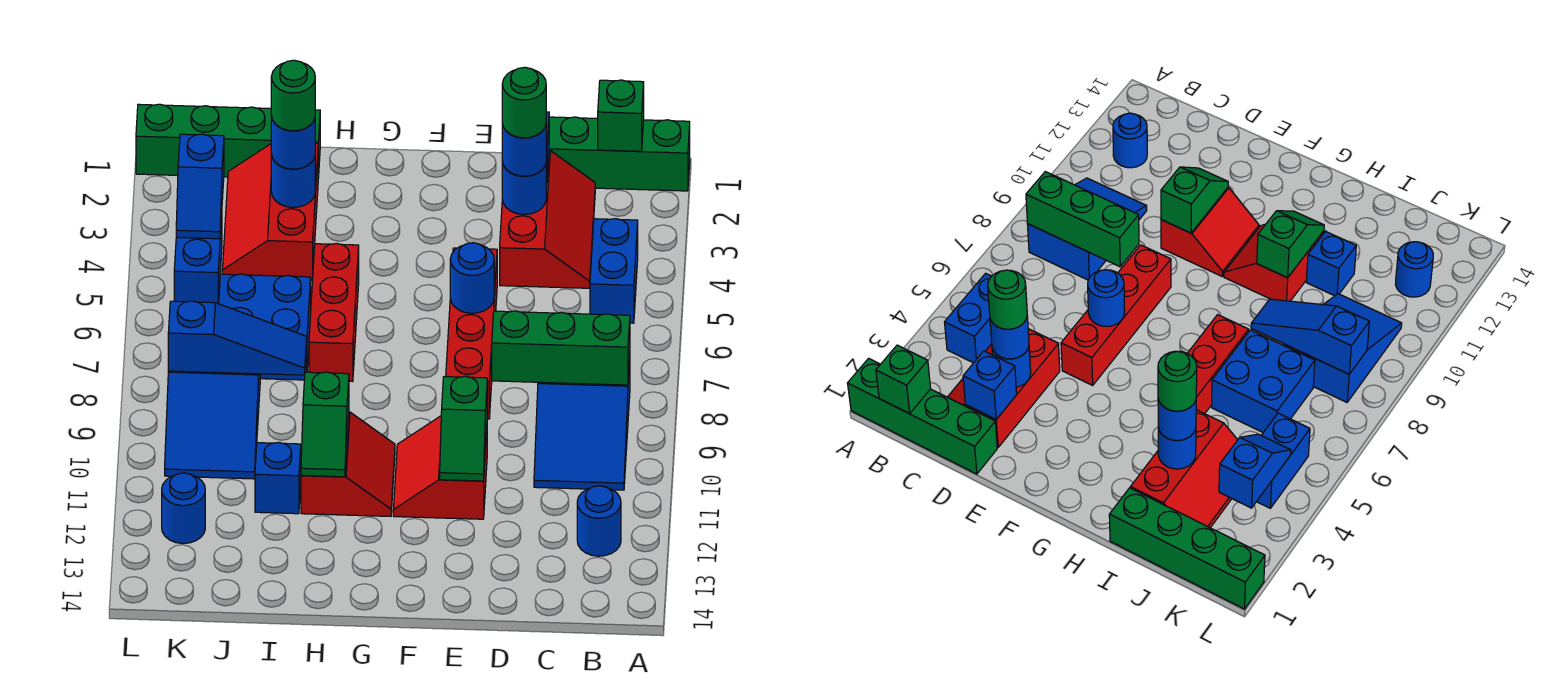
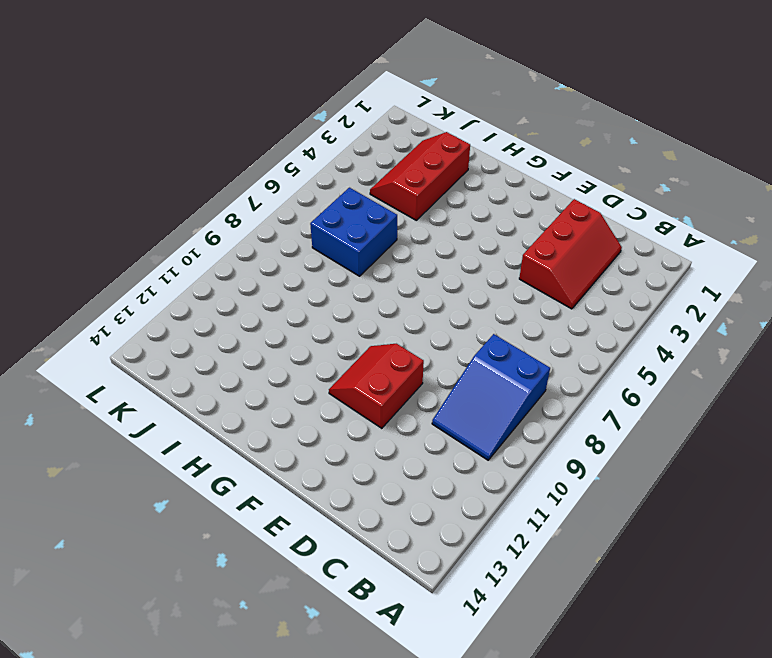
none -> green 1x4 brick [549,117,690,191]
none -> blue 1x2 brick [590,219,638,323]
none -> blue 1x1 round brick [577,486,621,556]
none -> red 1x4 brick [446,248,497,419]

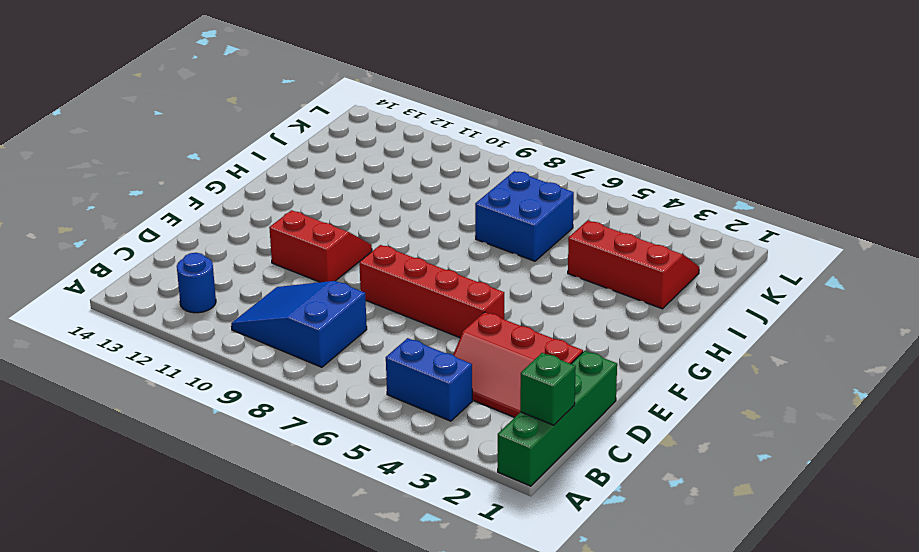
none -> red 2x2 slope [301,412,395,516]
none -> red 1x3 brick [309,243,359,382]
none -> green 1x4 brick [136,104,320,178]
none -> blue 1x1 brick [255,442,301,514]

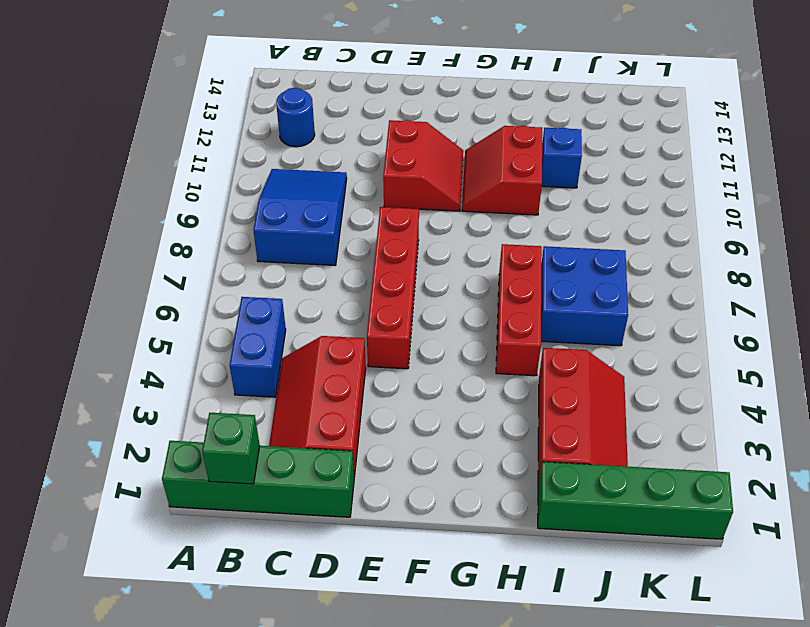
none -> blue 2x3 slope [165,371,260,479]
none -> blue 1x2 brick [174,217,222,303]
none -> blue 1x1 round brick [162,473,205,544]
none -> green 1x3 brick [492,311,630,385]

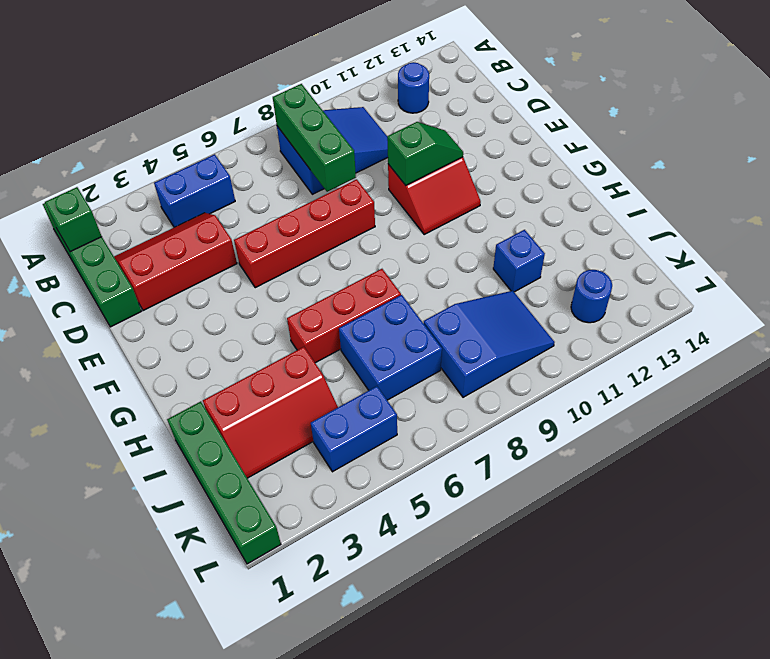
none -> red 2x2 slope [301,412,395,516]
none -> blue 1x1 brick [963,351,1017,419]
none -> blue 1x1 round brick [502,161,546,215]
none -> blue 1x1 round brick [450,243,494,313]

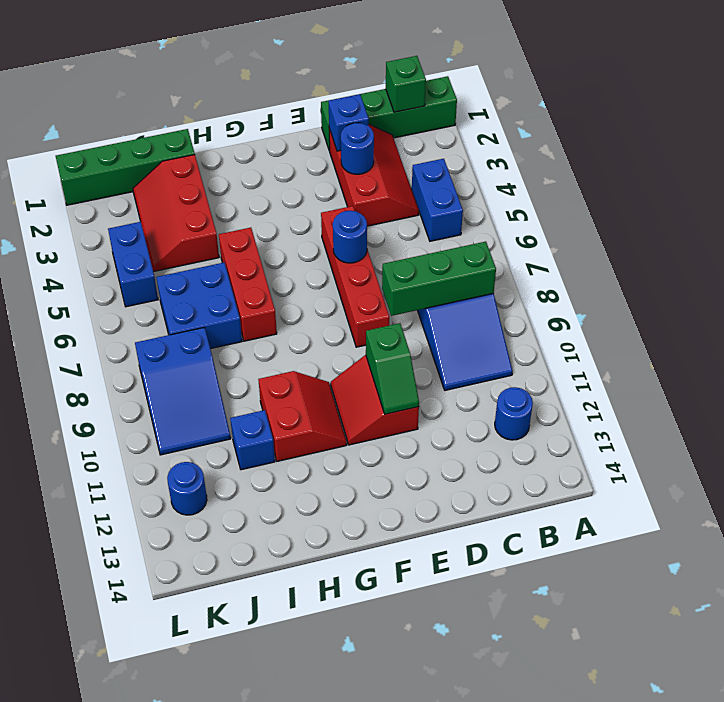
none -> green 1x2 slope [301,372,349,477]
none -> blue 1x1 round brick [271,153,315,208]
none -> blue 1x3 slope [168,301,307,375]
none -> blue 1x2 slope [176,134,224,239]

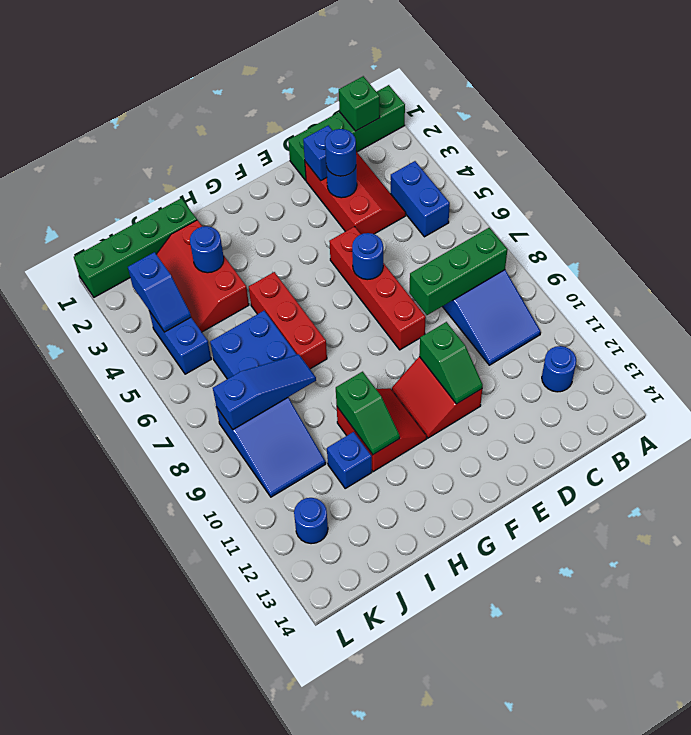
none -> blue 1x1 round brick [271,115,315,169]
none -> green 1x1 round brick [502,67,546,138]
none -> green 1x1 round brick [271,60,315,131]

